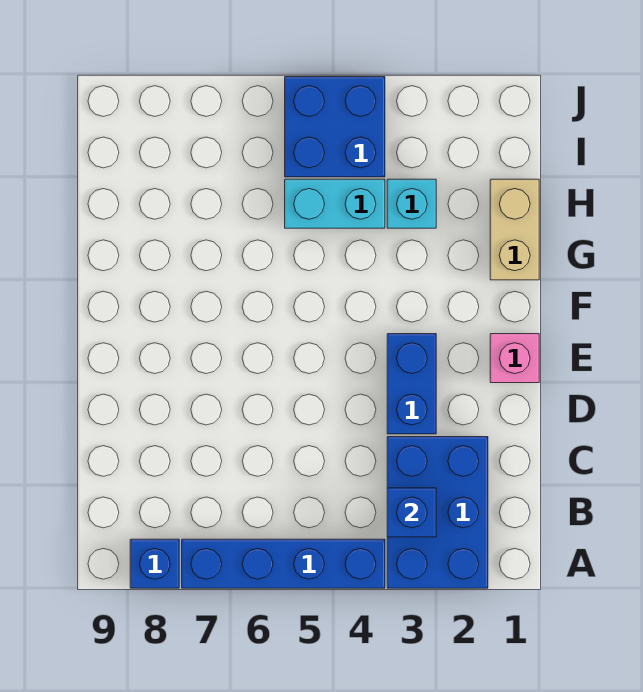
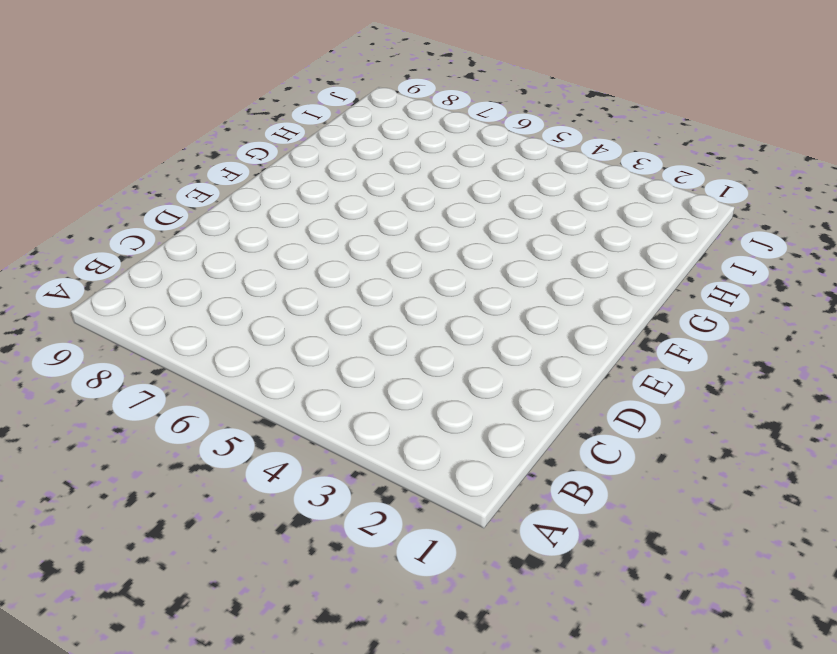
none -> blue 2x3 brick [387,437,488,588]
none -> blue 1x4 brick [182,539,385,588]

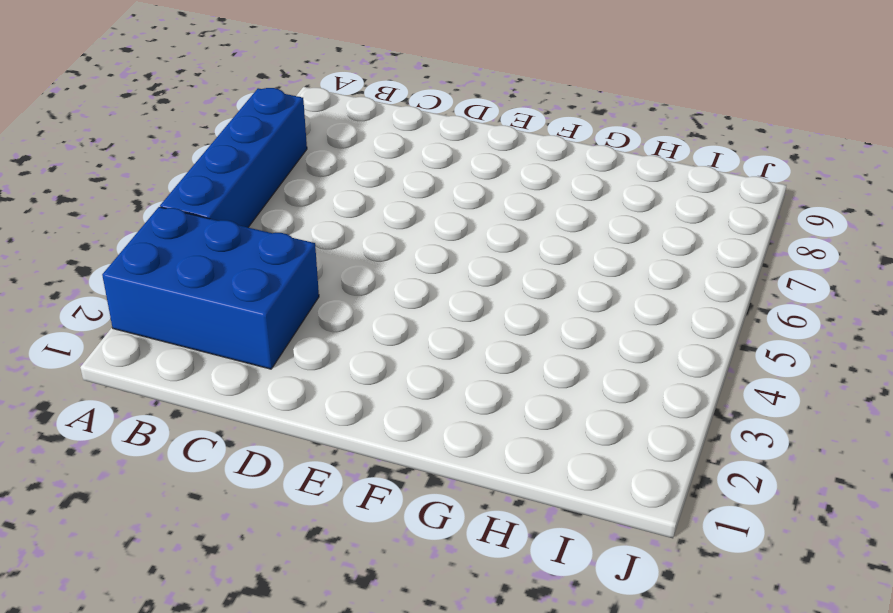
none -> blue 1x1 brick [130,539,179,588]
none -> blue 1x2 brick [387,334,436,434]

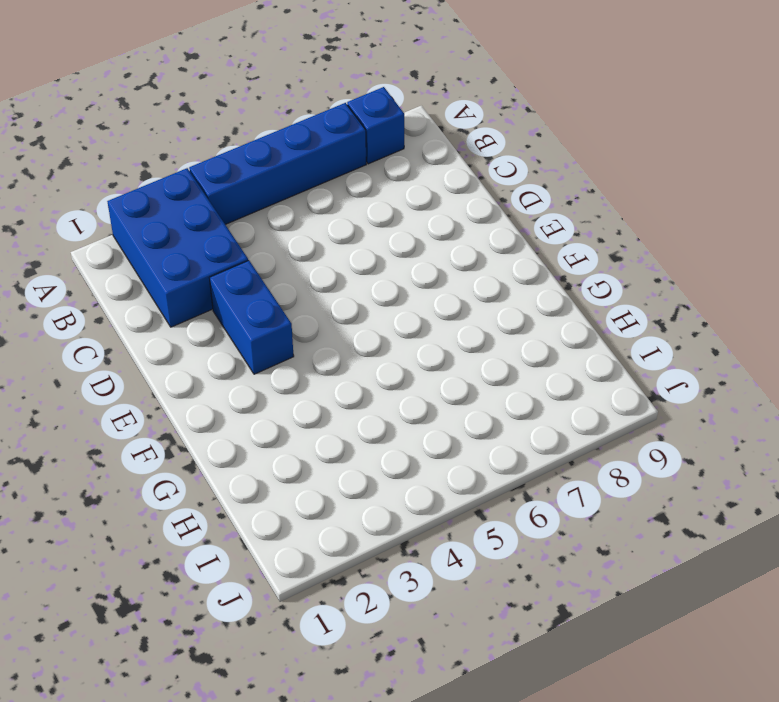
none -> pink 1x1 brick [490,334,539,383]
none -> tan 1x2 brick [490,179,539,280]

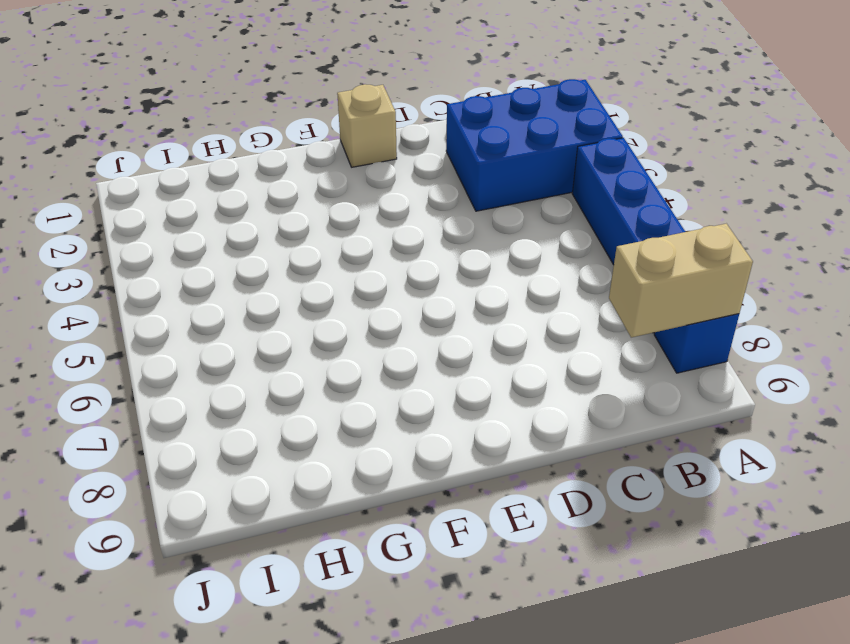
tan 1x2 brick [609,224,753,338] -> tan 1x2 brick moved to [490,179,539,280]
tan 1x1 brick [337,84,397,167] -> pink 1x1 brick [490,334,539,383]
none -> blue 1x2 brick [387,334,436,434]
none -> cyan 1x1 brick [387,179,436,228]

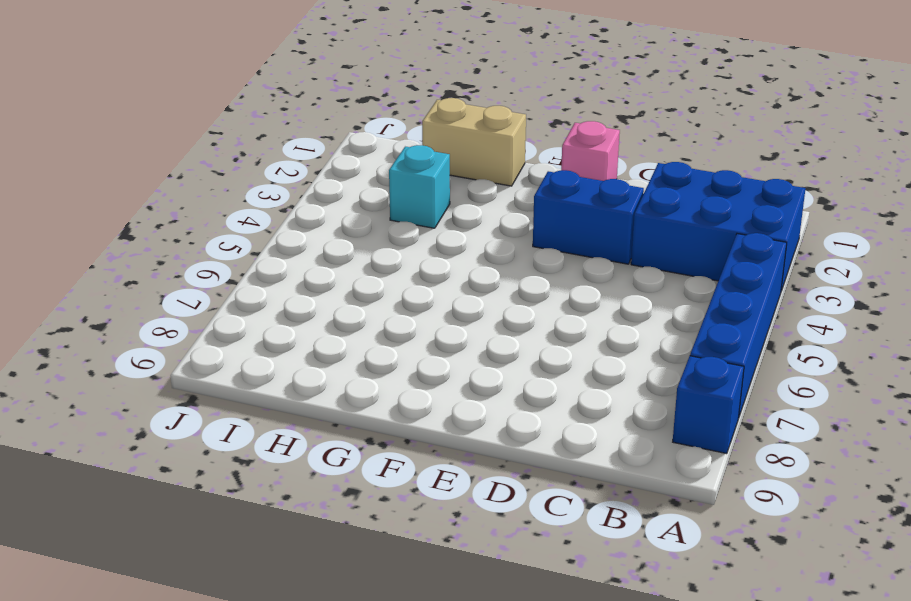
none -> cyan 1x2 brick [285,179,385,228]
none -> blue 2x2 brick [285,77,385,177]

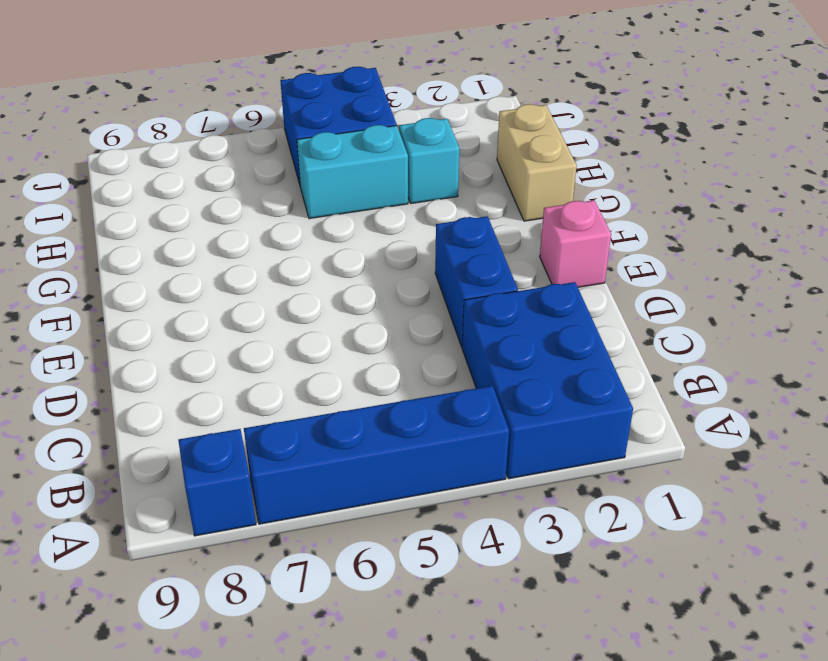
none -> blue 1x1 brick [387,488,436,537]

